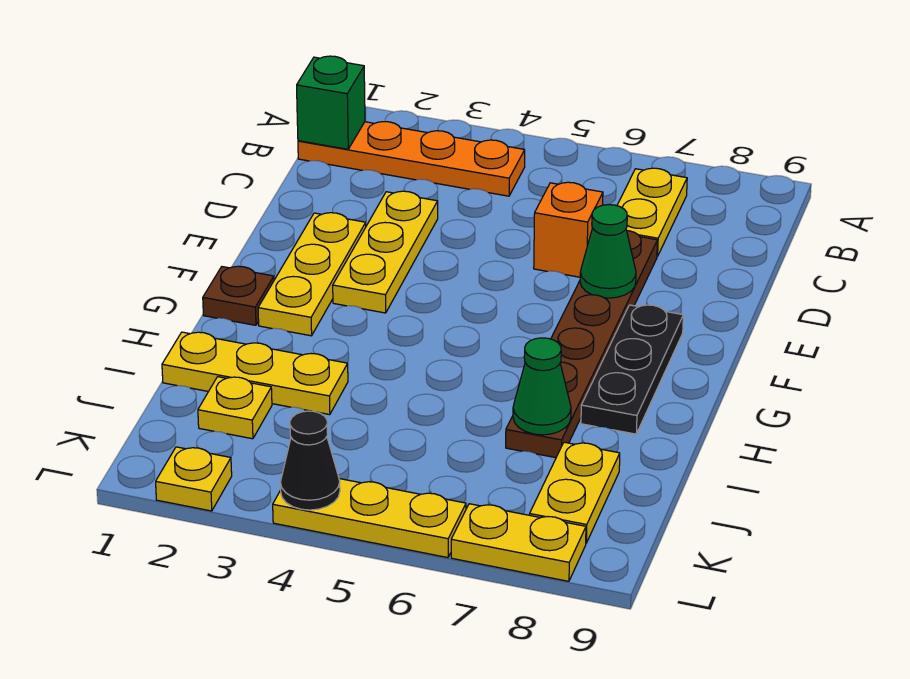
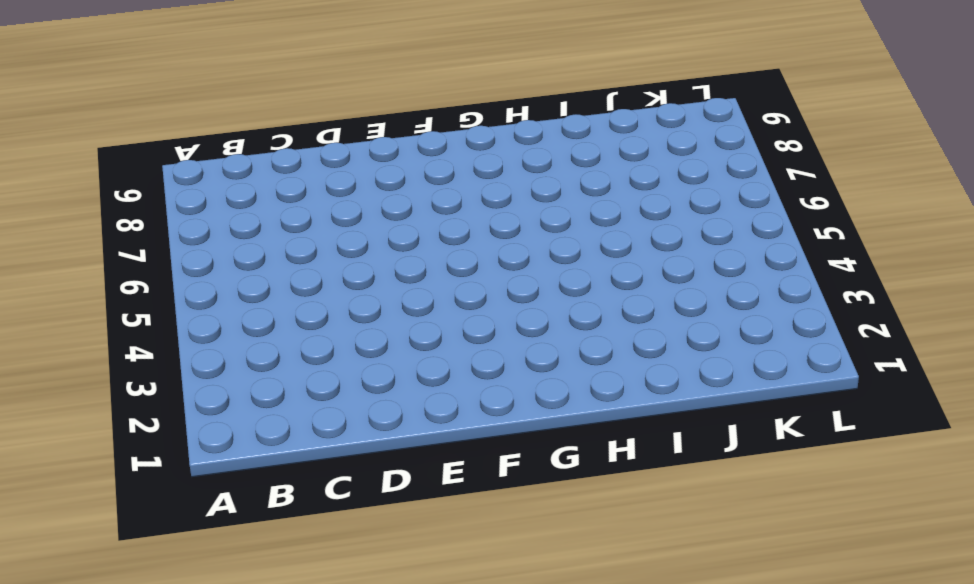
none -> orange 1x4 plate [298,122,525,196]
none -> yellow 1x2 plate [617,168,687,256]
none -> yellow 1x3 plate [333,191,438,313]

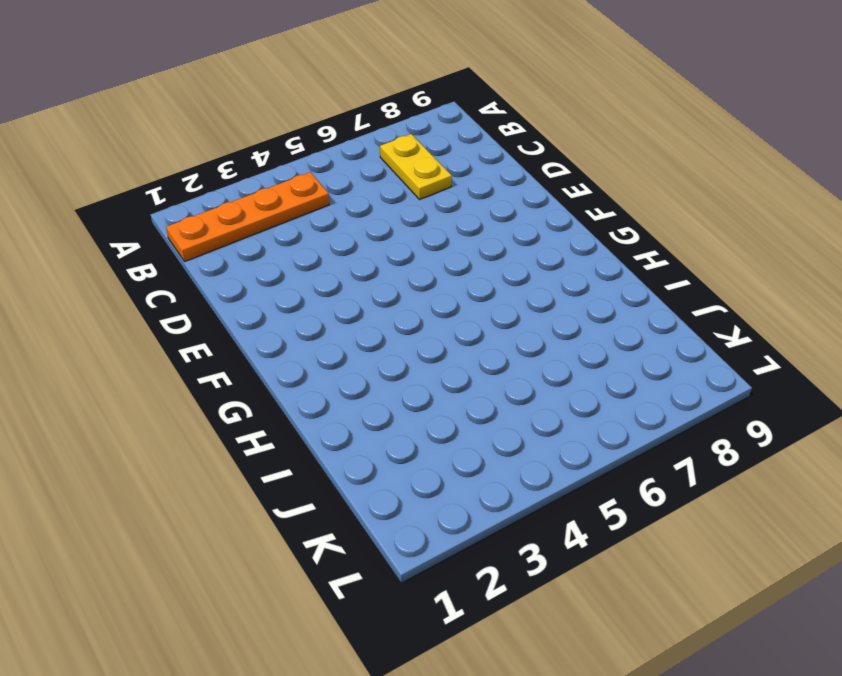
none -> yellow 1x3 plate [333,191,438,313]
none -> orange 1x1 brick [534,182,603,277]
none -> brown 1x6 plate [506,231,657,458]

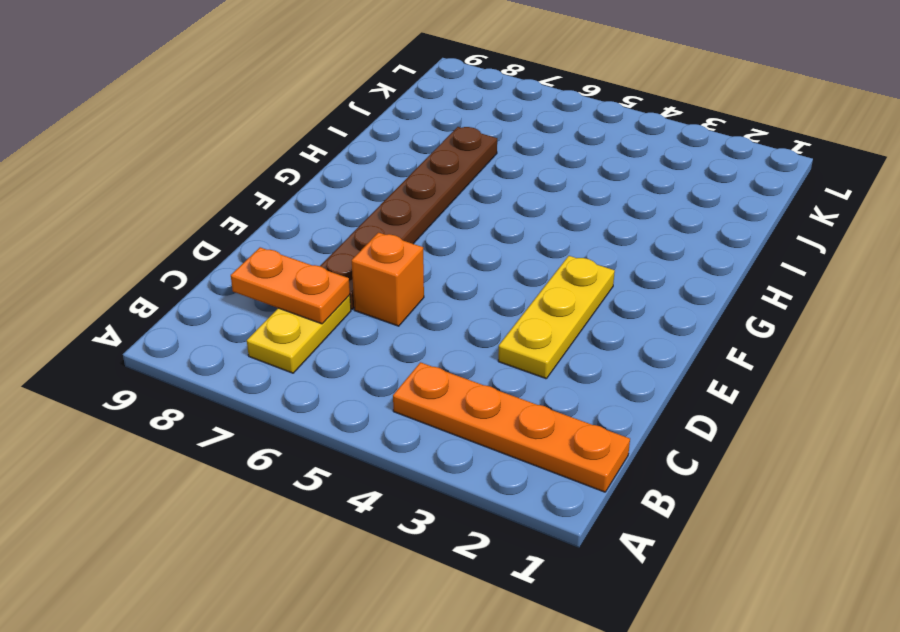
orange 1x2 plate [231,247,350,324] -> none
none -> yellow 1x3 plate [258,213,366,336]
none -> black 1x3 plate [581,305,683,434]
none -> brown 1x1 plate [203,266,274,325]

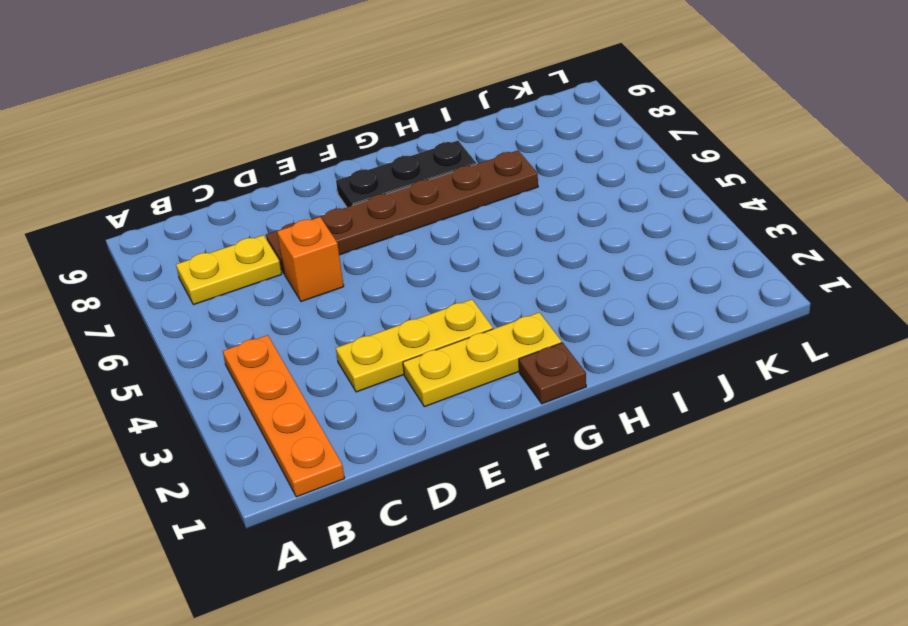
none -> yellow 1x3 plate [162,332,348,415]
none -> yellow 1x1 plate [198,377,272,439]
none -> yellow 1x2 plate [530,442,620,543]

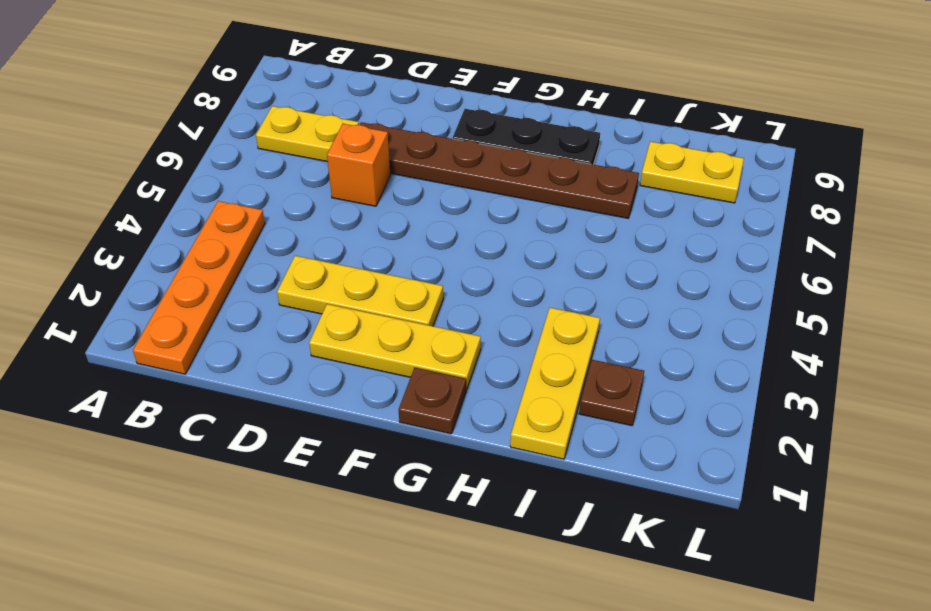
brown 1x1 plate [579,360,644,426] -> yellow 1x1 plate [198,377,272,439]
none -> yellow 1x1 plate [156,447,232,511]
none -> yellow 1x3 plate [273,479,466,558]
none -> yellow 1x2 plate [451,504,586,581]

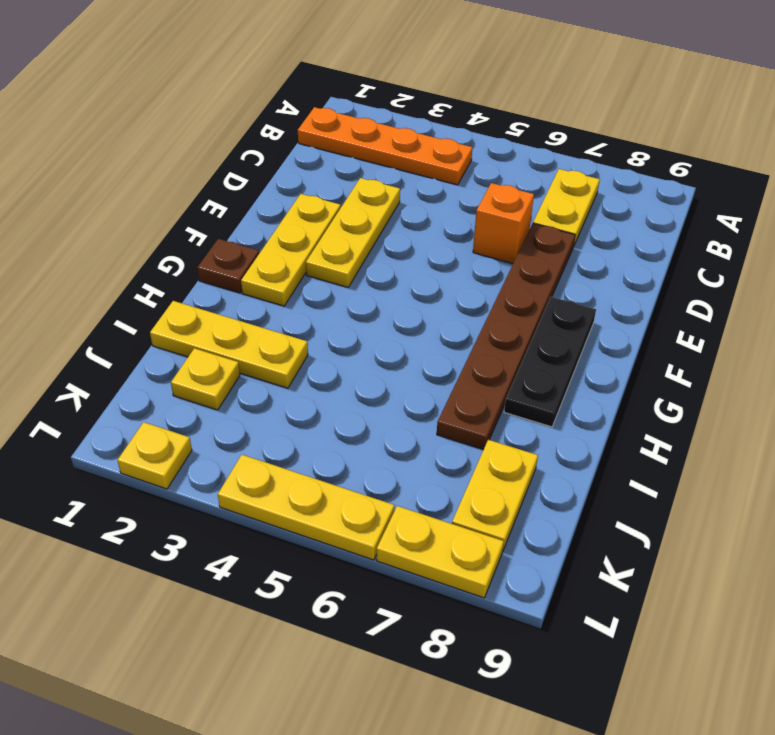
none -> green 1x1 brick [297,56,365,149]
none -> green 1x1 cone [580,205,636,298]
none -> green 1x1 cone [513,338,571,435]

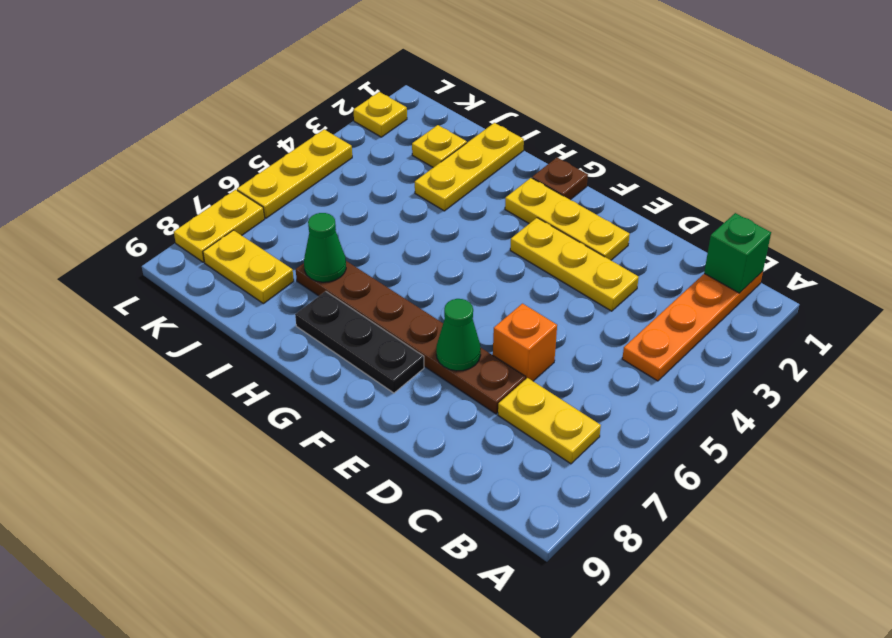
none -> black 1x1 cone [280,411,340,510]

